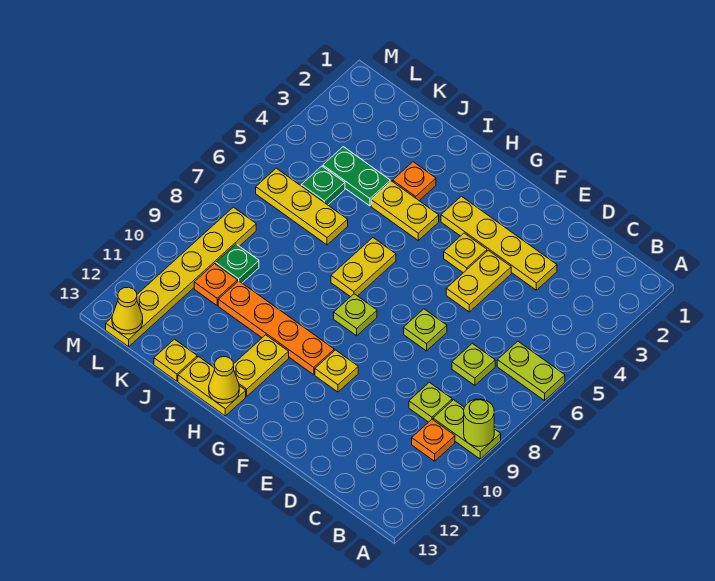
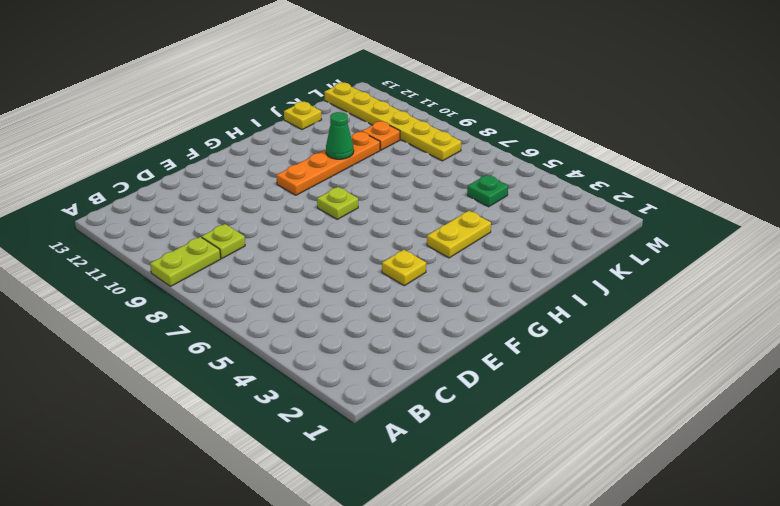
green 1x1 cone [326,112,354,159] -> none
none -> lime 1x2 plate [497,341,565,401]
none -> orange 1x1 plate [412,419,455,461]
none -> lime 1x1 plate [452,343,495,386]

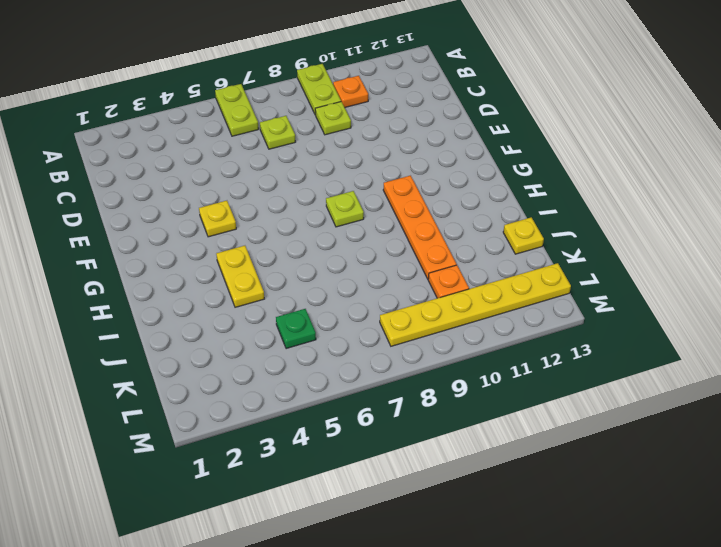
none -> yellow 1x4 plate [441,196,557,290]
none -> yellow 1x2 plate [446,250,511,312]
none -> lime 1x1 plate [404,309,447,351]

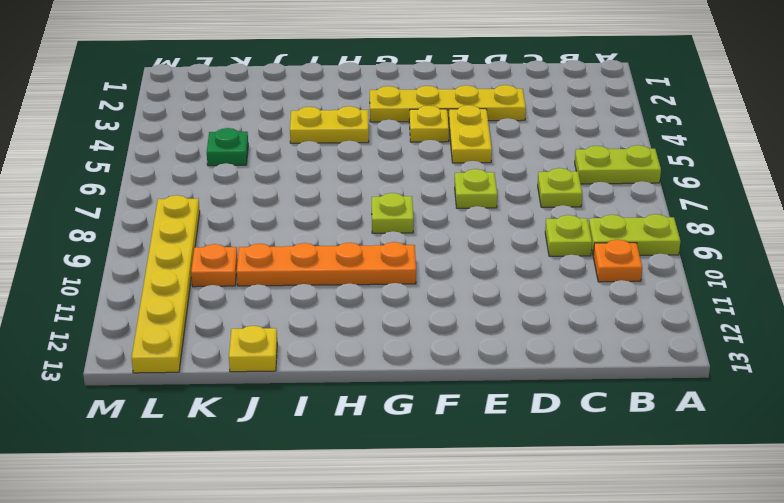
none -> yellow 1x1 plate [315,350,358,392]
none -> yellow 1x2 plate [331,238,396,297]
none -> yellow 1x2 plate [233,335,289,396]

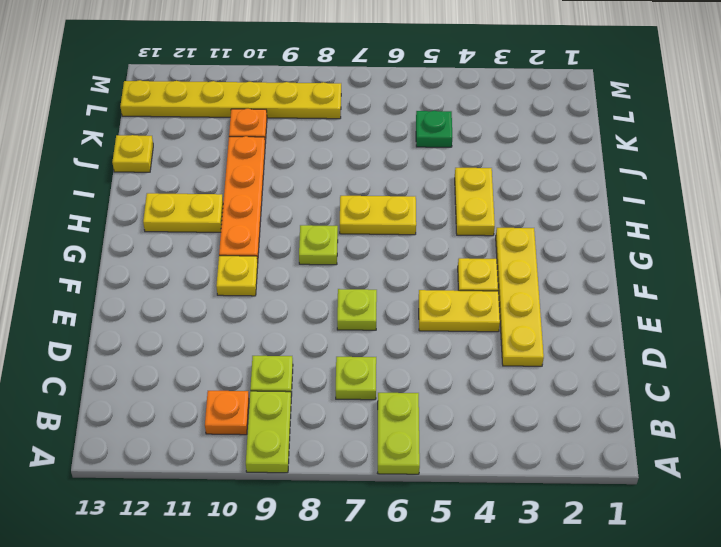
none -> yellow 1x2 plate [178,357,246,416]
none -> orange 1x1 plate [393,162,436,200]
none -> green 1x2 plate [323,147,390,206]

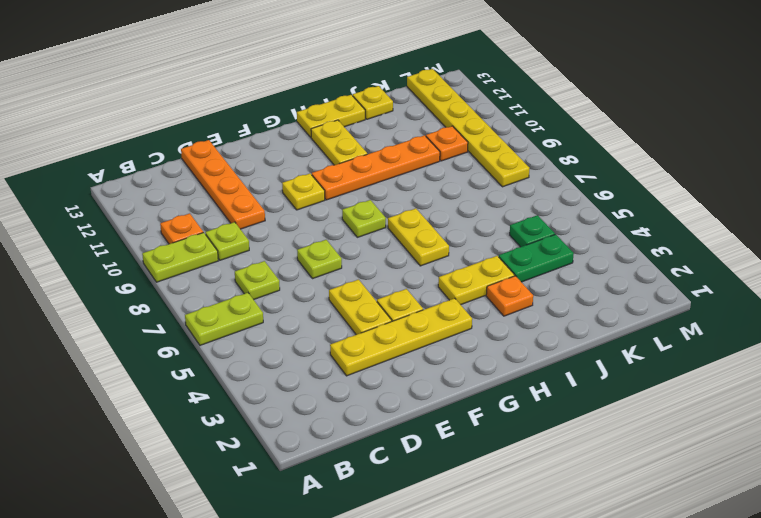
orange 1x4 plate [181,140,265,229] -> none
none -> yellow 1x3 plate [256,168,348,245]
none -> green 1x1 plate [216,244,259,283]
none -> lime 1x1 round brick [464,399,494,447]

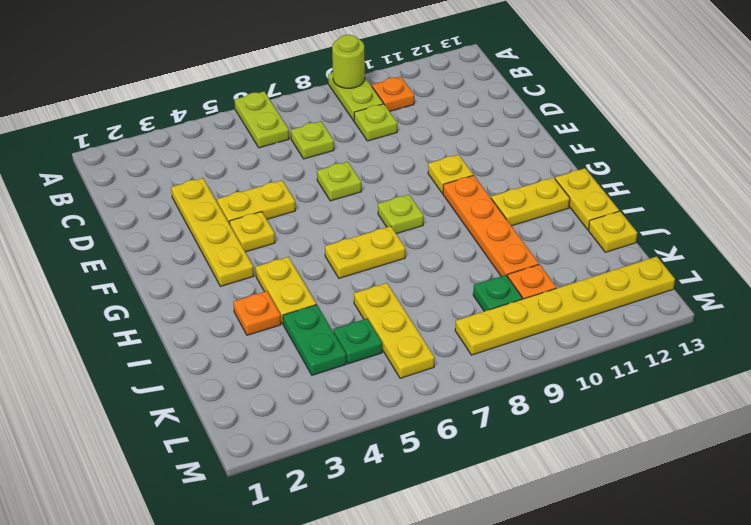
none -> yellow 1x1 cone [209,357,239,403]
none -> yellow 1x1 cone [112,287,143,334]

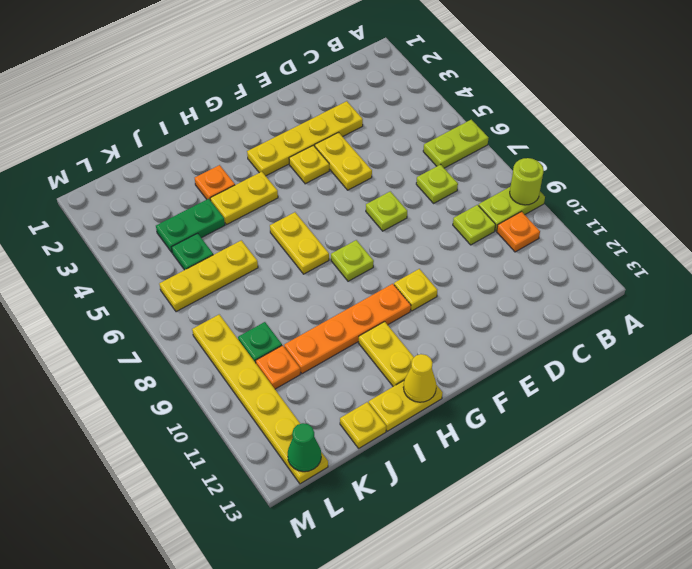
green 1x1 cone [288,423,321,472] -> yellow 1x1 cone [112,287,143,334]

